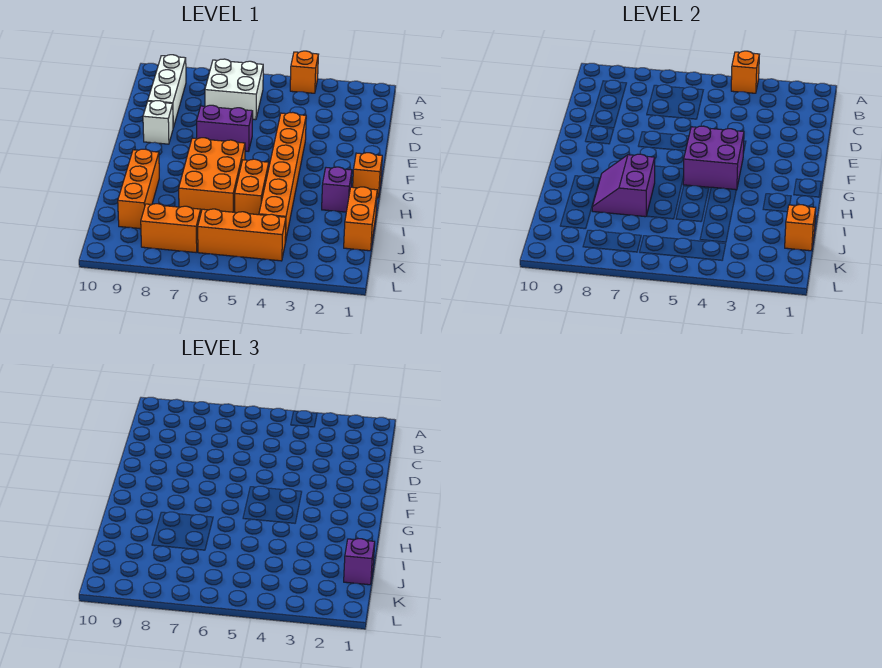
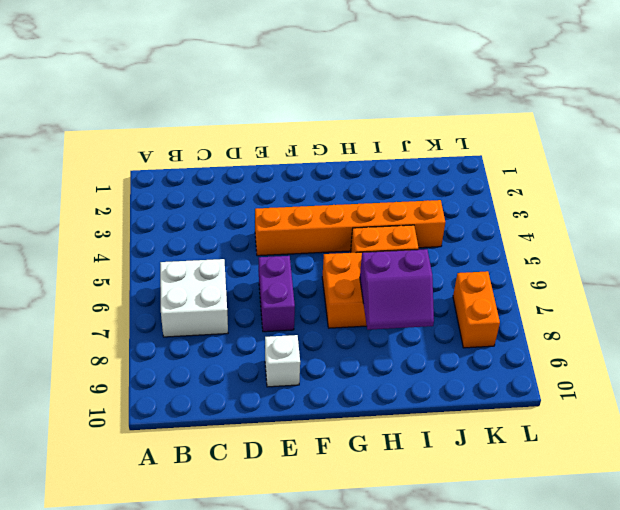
none -> orange 1x1 brick [290,51,318,93]
none -> white 1x3 brick [148,55,186,127]
none -> orange 1x1 brick [353,153,382,198]

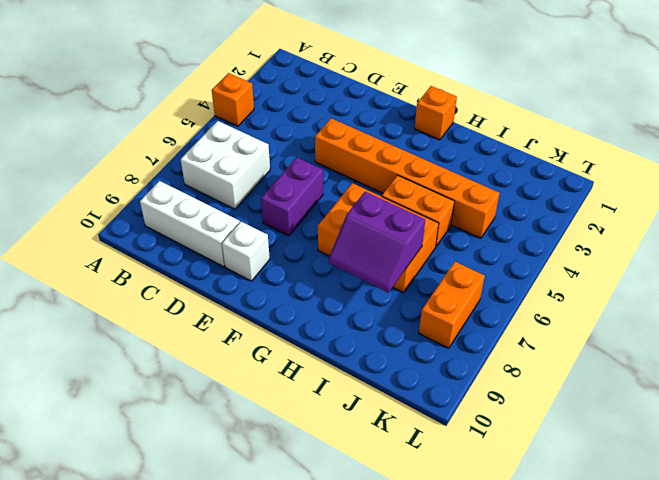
none -> purple 1x1 brick [322,167,352,212]
none -> orange 1x3 brick [118,149,159,229]
none -> orange 1x2 brick [344,187,377,251]

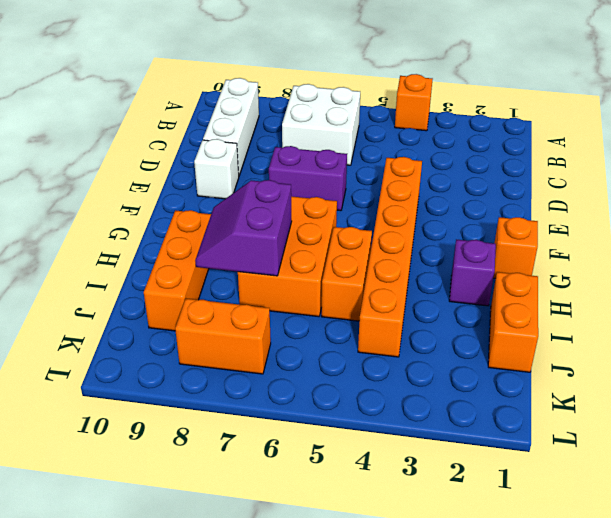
none -> orange 1x3 brick [198,209,286,261]
none -> orange 1x1 brick [731,51,759,93]
none -> purple 2x2 brick [683,126,744,190]

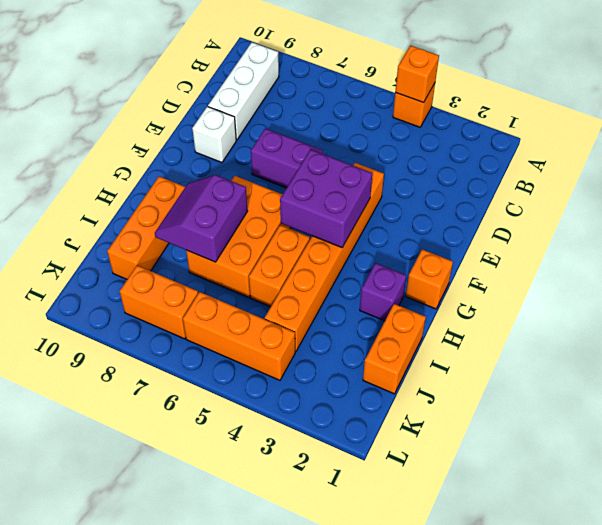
none -> white 2x2 brick [205,59,263,120]
none -> orange 1x1 brick [785,205,816,251]
none -> purple 1x1 brick [344,539,375,585]

